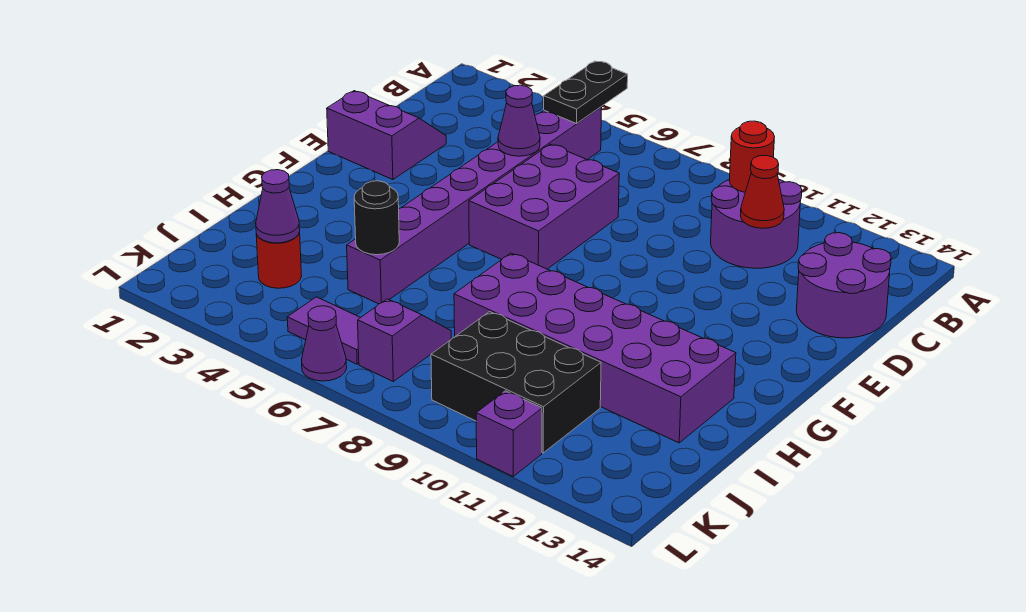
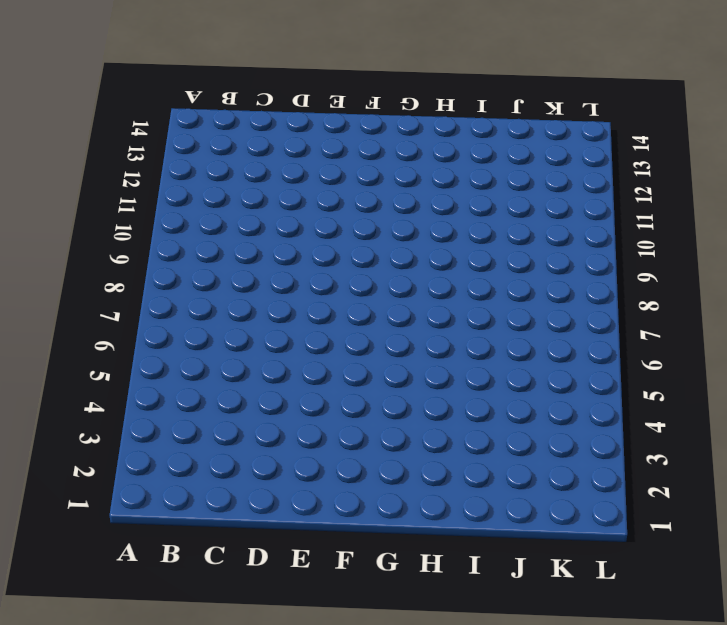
none -> purple 1x8 brick [347,107,602,304]
none -> purple 2x2 round brick [711,179,802,268]
none -> purple 2x2 round brick [796,233,891,338]

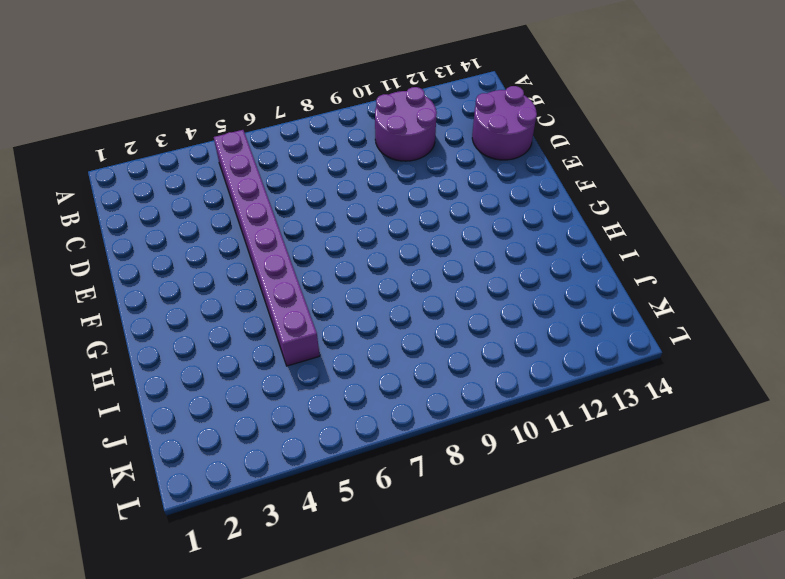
none -> purple 2x2 slope [327,91,446,180]
none -> purple 2x3 brick [469,144,619,269]
none -> purple 2x6 brick [454,253,736,443]

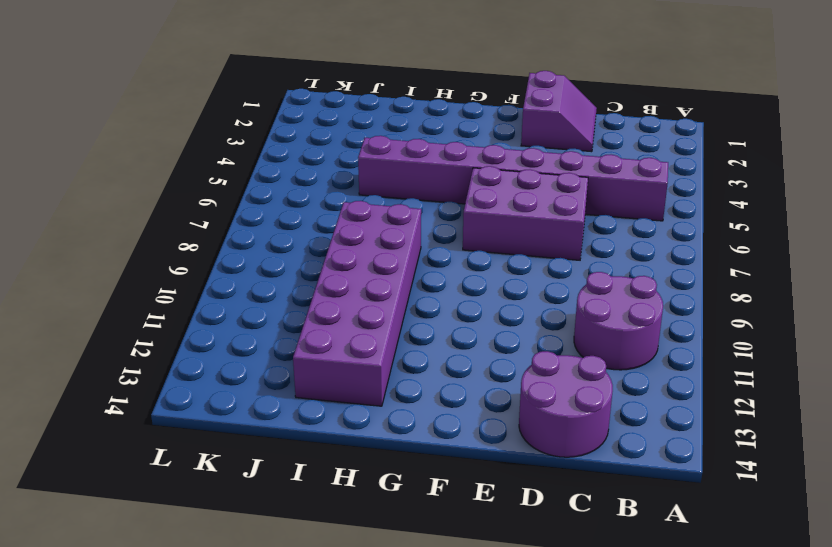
none -> red 1x1 round brick [256,232,302,288]
none -> purple 1x2 slope [358,299,451,381]
none -> black 2x3 brick [431,312,601,453]

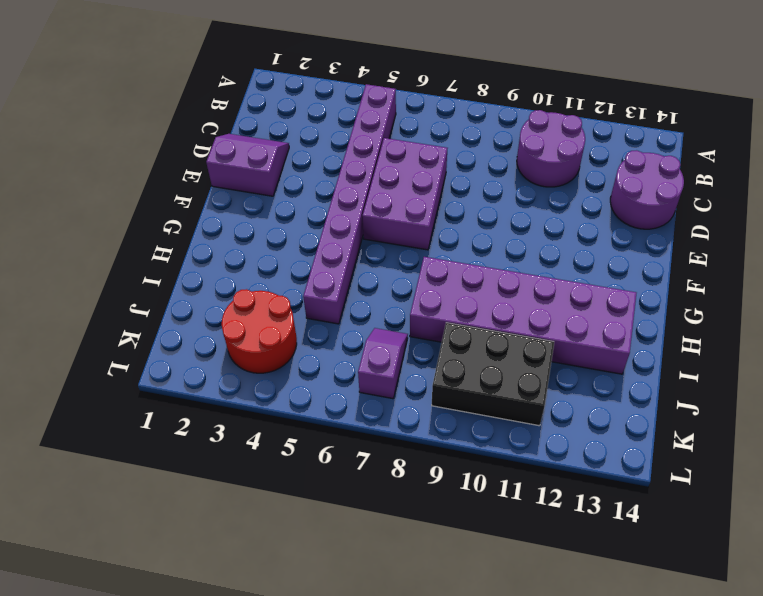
red 2x2 round brick [222,289,297,373] -> red 1x1 round brick [256,232,302,288]
none -> purple 1x2 tile [287,297,361,364]
none -> purple 1x1 cone [302,306,347,381]
none -> purple 1x1 brick [476,391,542,476]

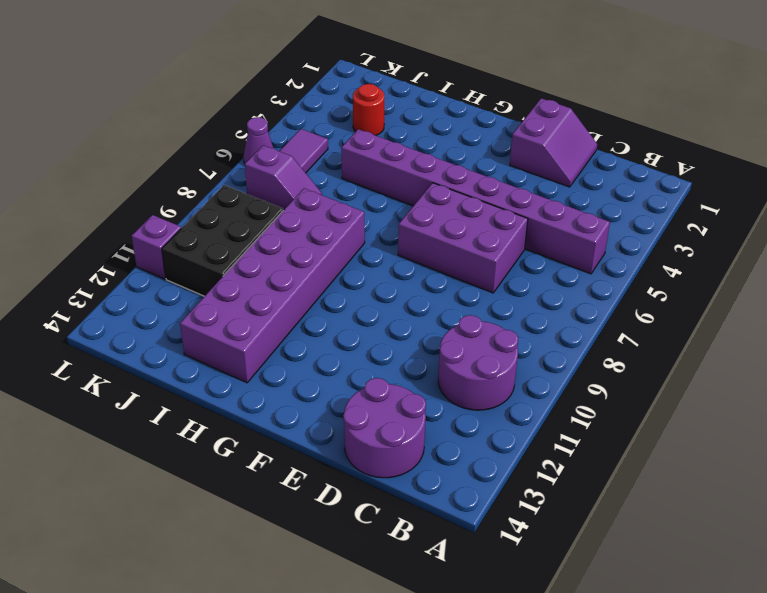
none -> black 1x2 plate [544,61,628,124]
none -> red 1x1 round brick [730,121,774,192]
none -> red 1x1 cone [740,155,784,228]

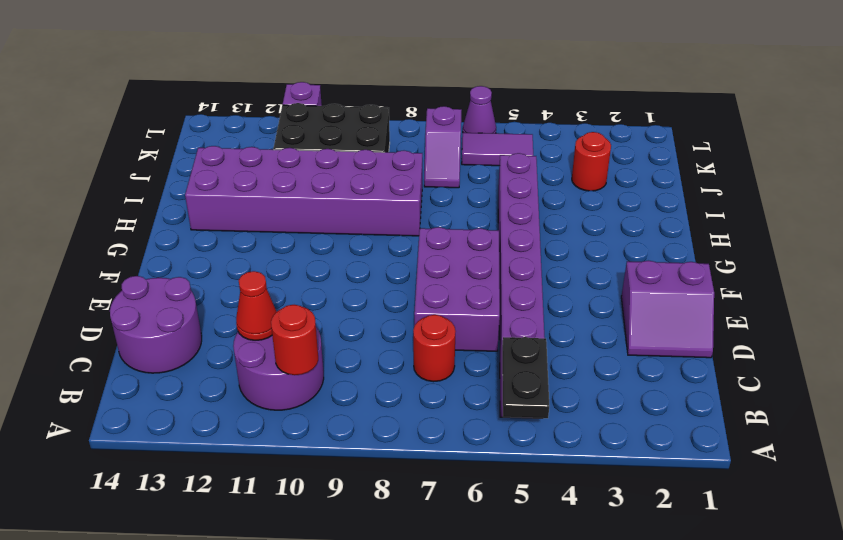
red 1x1 round brick [413,315,456,382] -> none
none -> purple 1x1 cone [498,85,540,156]
none -> black 1x1 round brick [354,181,399,255]
none -> purple 1x1 cone [256,170,300,243]

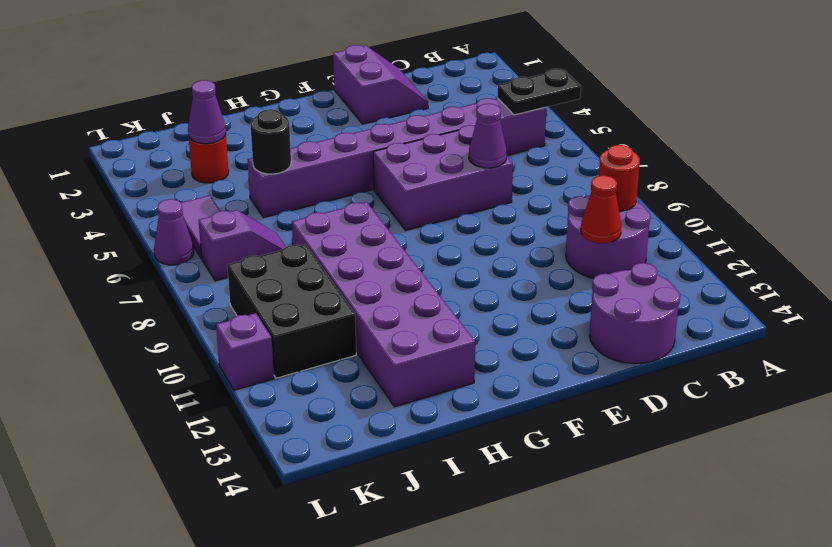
purple 1x1 cone [469,103,507,168] -> purple 1x1 cone moved to [498,85,540,156]

